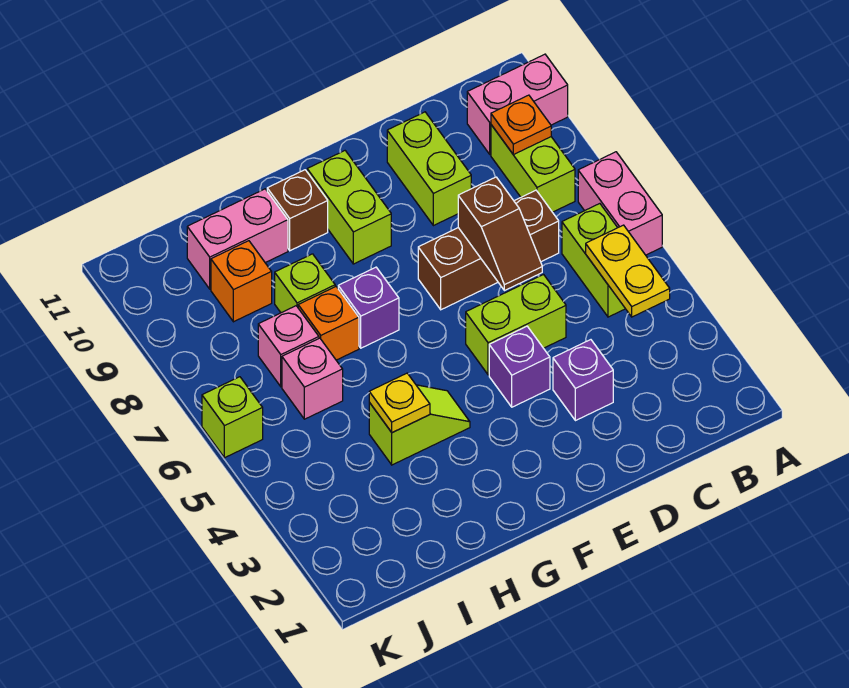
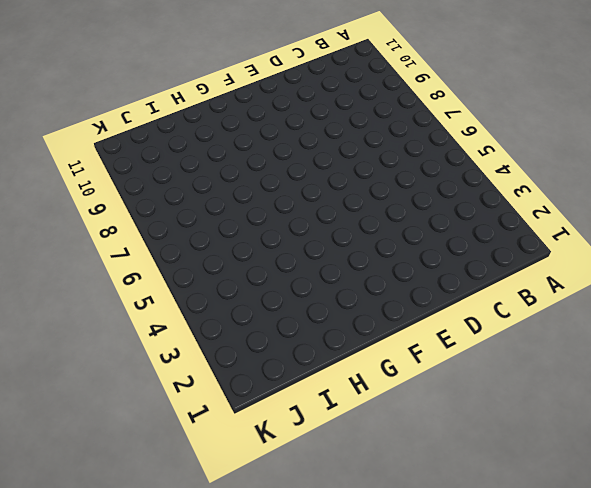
none -> pink 1x2 brick [578,152,662,255]
none -> pink 1x2 brick [467,54,568,154]
none -> lime 1x2 brick [562,204,625,317]

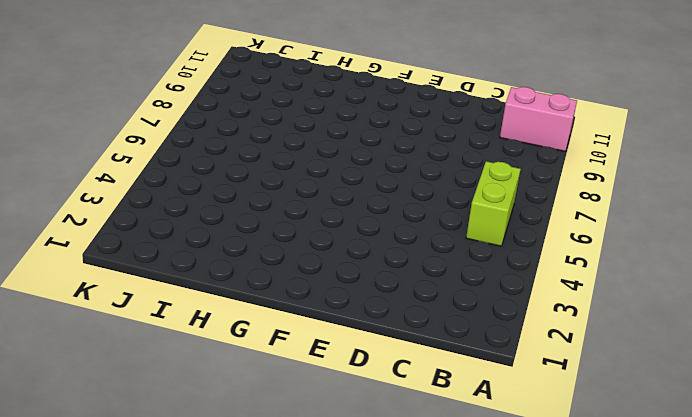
none -> pink 1x2 brick [578,152,662,255]
none -> lime 1x2 brick [491,125,575,212]
none -> brown 1x3 brick [418,190,559,310]

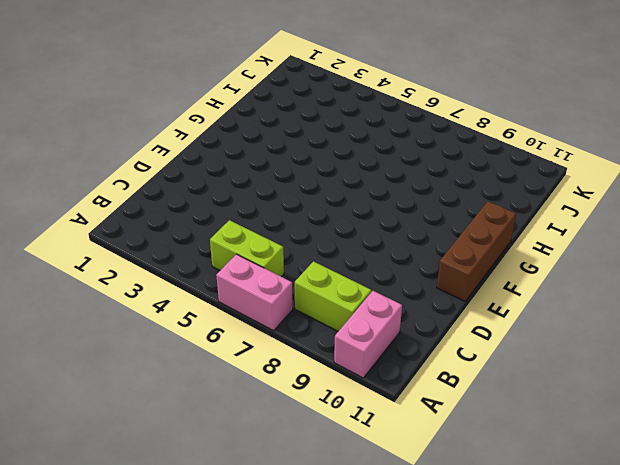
brown 1x3 brick [437,201,516,301] -> brown 1x3 brick moved to [418,190,559,310]
none -> purple 1x1 brick [553,340,613,421]
none -> lime 1x2 brick [466,275,566,375]
none -> lime 1x2 brick [387,112,471,226]

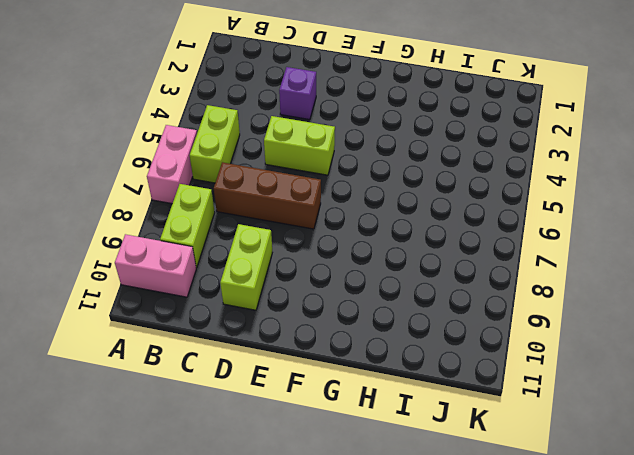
none -> purple 1x1 brick [489,326,550,407]
none -> lime 1x2 brick [307,151,391,264]
none -> lime 1x2 slope [369,385,470,465]

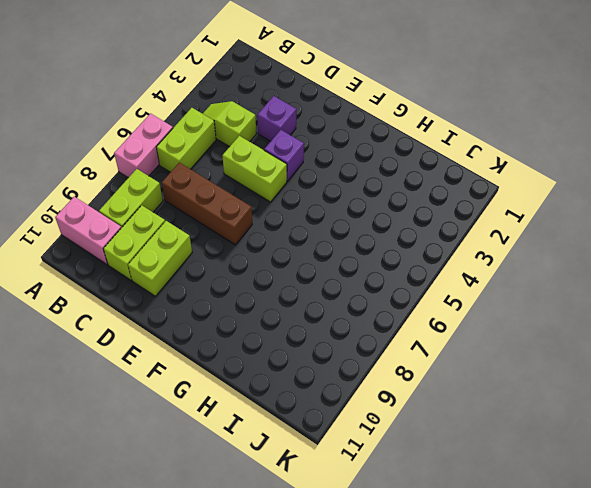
lime 1x2 slope [203,101,256,147] -> lime 1x2 slope moved to [369,385,470,465]
lime 1x2 brick [103,205,165,280] -> lime 1x2 brick moved to [307,151,391,264]
none -> purple 1x1 brick [338,267,399,348]
none -> brown 1x1 brick [267,170,328,251]
none -> orange 1x1 brick [298,287,359,360]

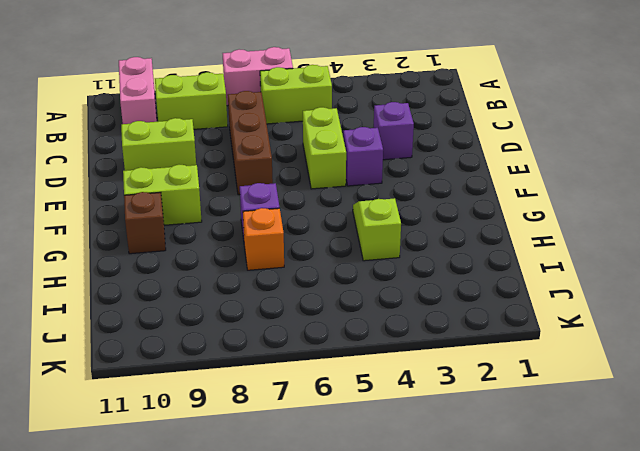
none -> lime 1x1 brick [275,254,335,313]
none -> pink 1x2 brick [187,189,288,289]
none -> pink 1x1 brick [282,338,343,419]

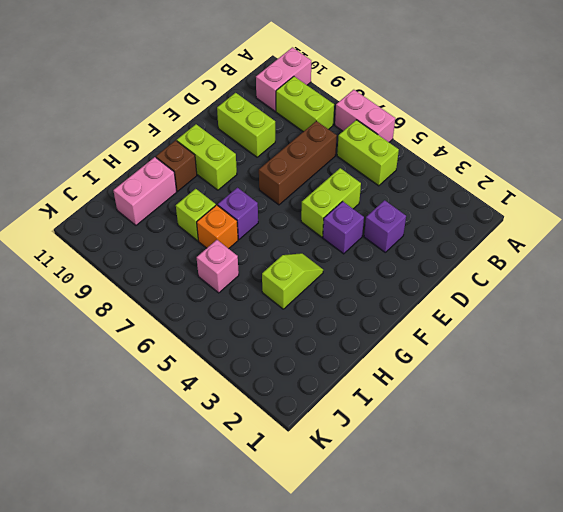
none -> pink 1x1 brick [258,306,319,387]
none -> orange 1x1 brick [211,241,272,322]
none -> lime 1x1 brick [202,377,263,458]

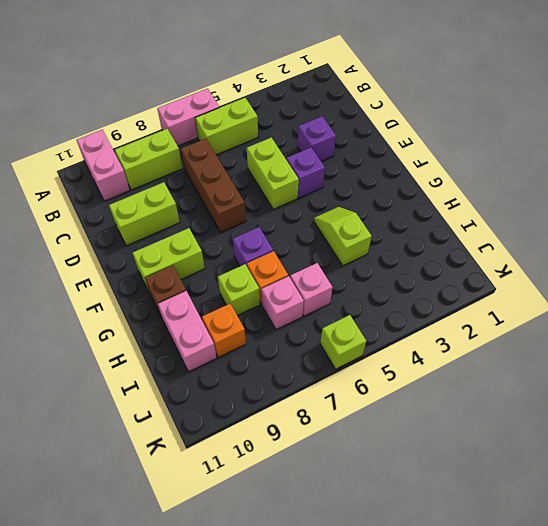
none -> yellow 1x2 plate [586,225,670,317]
none -> orange 1x1 plate [491,95,551,155]
none -> brown 1x2 slope [458,177,542,291]

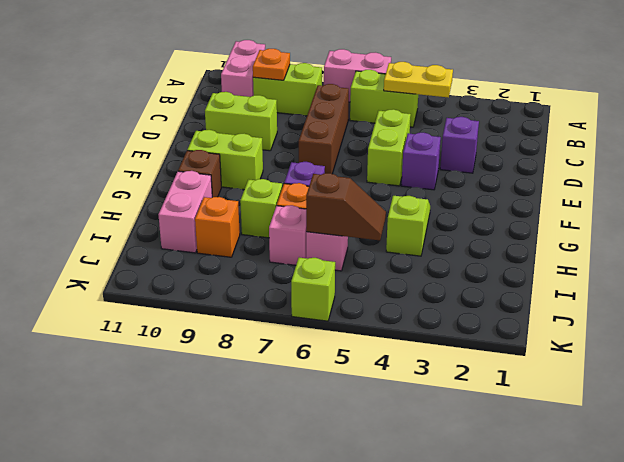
brown 1x2 slope [306,173,386,240] -> brown 1x2 slope moved to [458,177,542,291]
none -> yellow 1x1 plate [369,373,430,433]

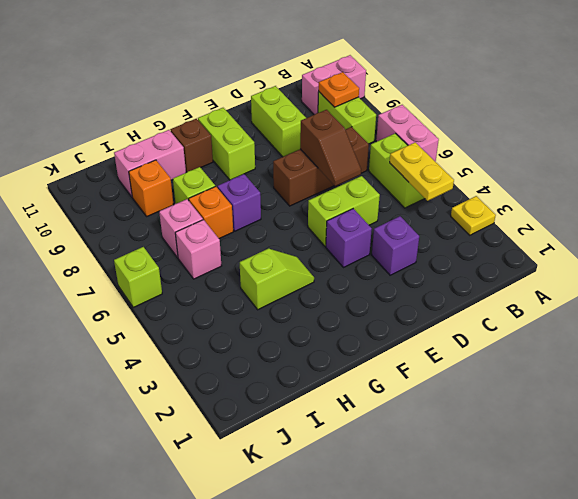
yellow 1x1 plate [451,196,496,235] -> yellow 1x1 plate moved to [369,373,430,433]

